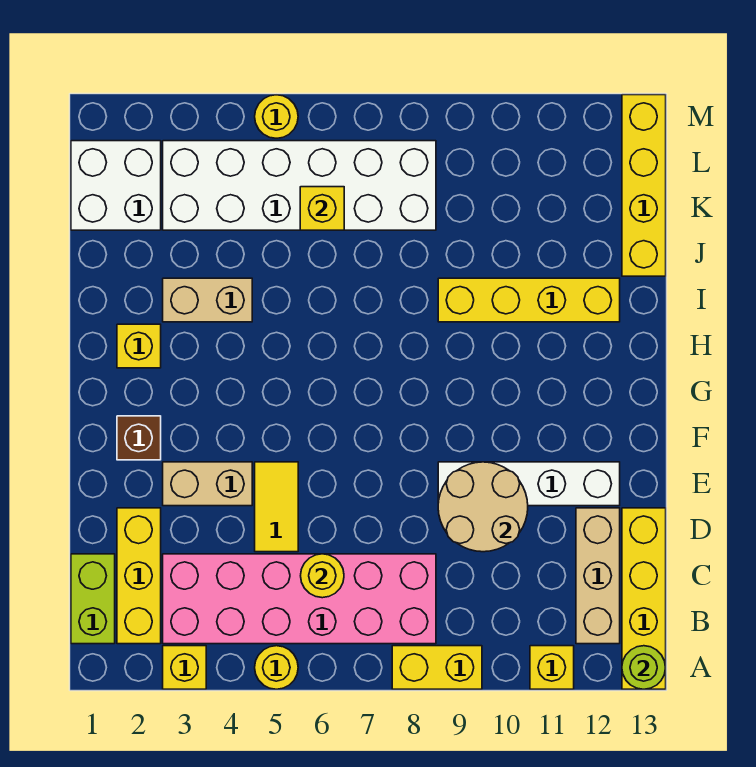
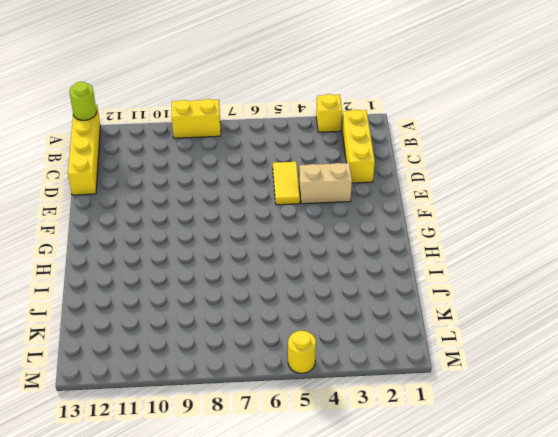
none -> yellow 1x1 round brick [255,646,298,689]
none -> yellow 1x1 brick [530,646,574,689]
none -> lime 1x2 brick [71,554,115,644]

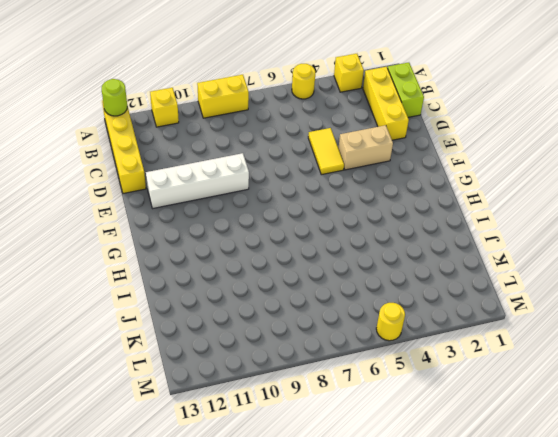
none -> pink 2x6 brick [163,554,436,644]
none -> tan 1x3 brick [576,508,620,644]
none -> brown 1x1 brick [117,416,161,460]

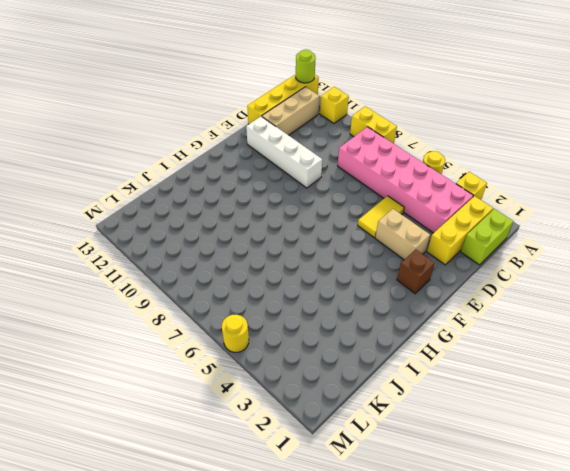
none -> yellow 1x1 brick [117,324,161,368]
none -> tan 1x2 brick [163,278,252,322]
none -> yellow 1x4 brick [438,278,620,322]

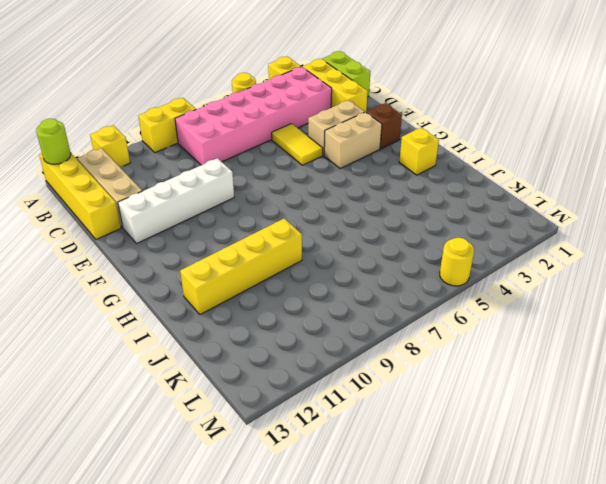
tan 1x2 brick [324,112,382,169] -> tan 1x2 brick moved to [163,278,252,322]
none -> yellow 1x4 brick [622,95,666,276]
none -> white 2x2 brick [71,141,161,230]
none -> white 2x6 brick [163,141,436,230]

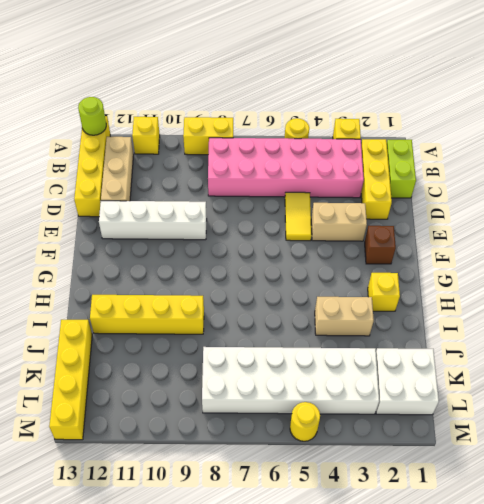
none -> yellow 1x1 round brick [301,554,344,598]
none -> tan 2x2 round brick [438,462,528,552]
none -> yellow 1x1 brick [300,187,344,230]

